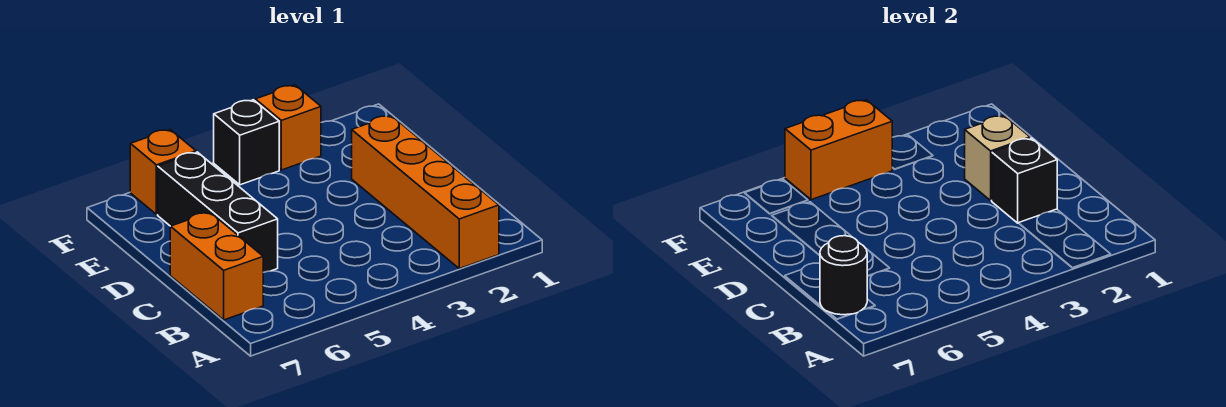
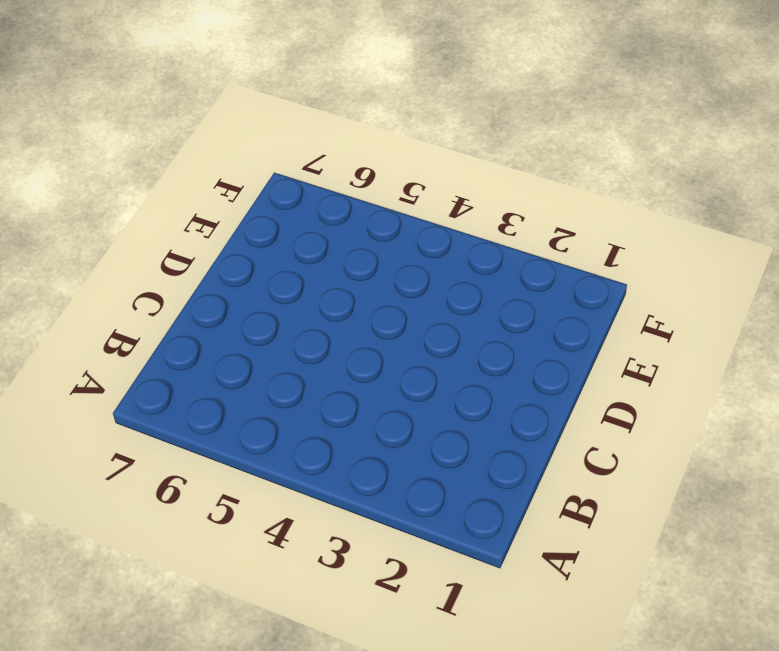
none -> orange 1x4 brick [352,116,499,269]
none -> orange 1x2 brick [170,212,263,320]

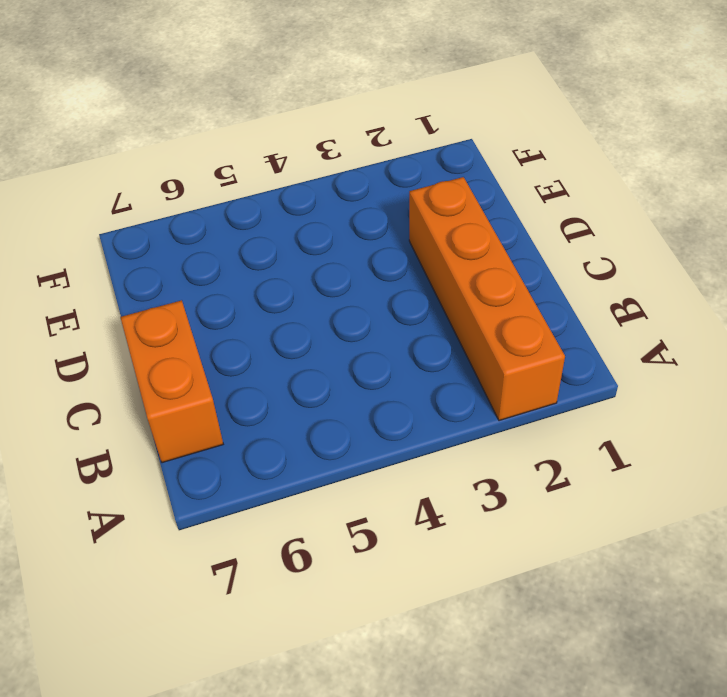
none -> black 1x3 brick [158,152,278,273]
none -> orange 1x1 brick [255,85,321,170]

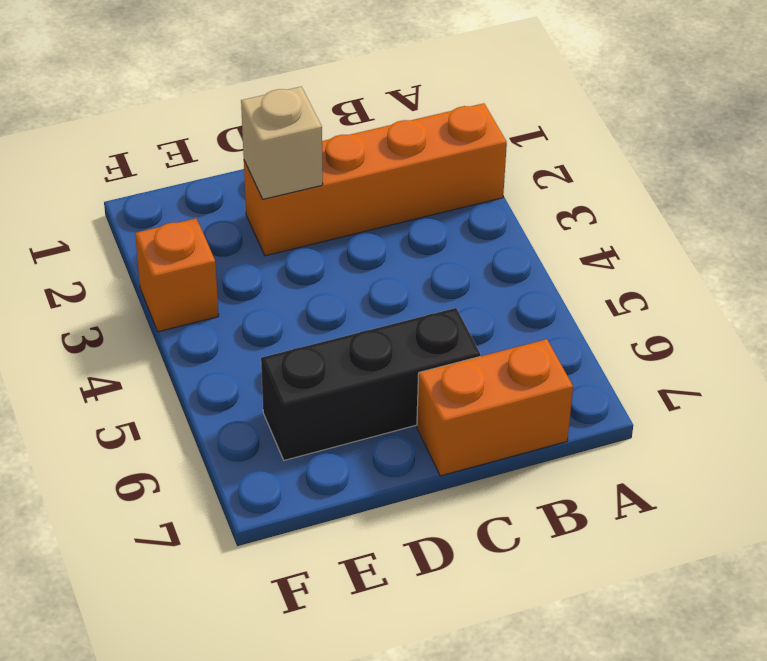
none -> black 1x1 brick [214,100,279,185]
none -> orange 1x1 brick [130,130,196,214]

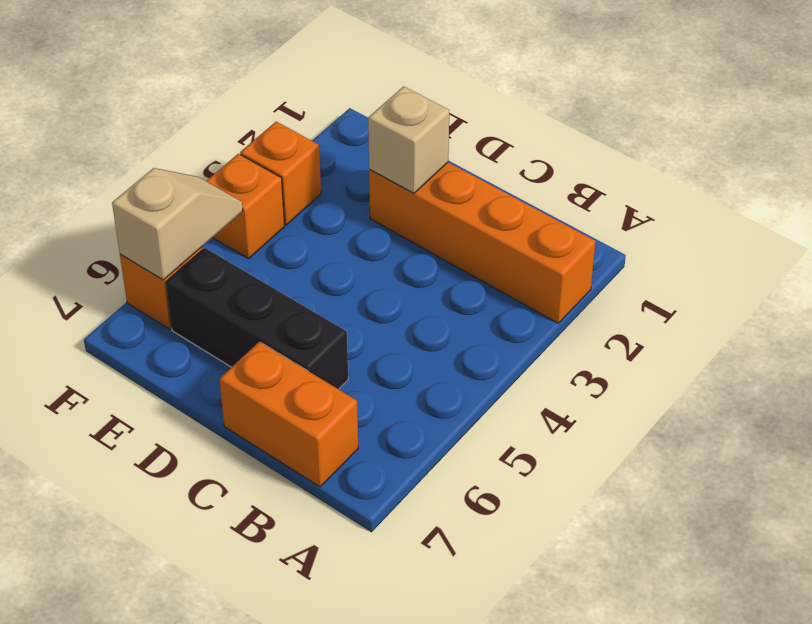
orange 1x1 brick [207,154,284,259] -> black 1x1 brick [214,100,279,185]
tan 1x2 slope [112,168,243,280] -> orange 1x2 brick [785,100,892,200]
none -> black 1x1 round brick [820,236,867,315]
none -> black 1x1 brick [991,138,1057,223]

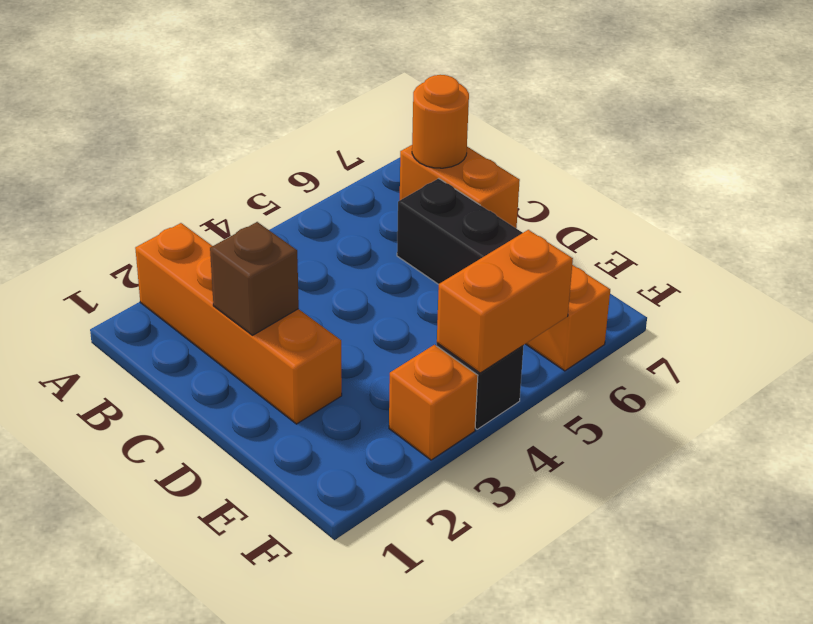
orange 1x1 round brick [412,75,469,168] -> black 1x1 round brick [820,236,867,315]
brown 1x1 brick [210,222,299,335] -> black 1x1 brick [991,138,1057,223]
none -> tan 1x1 brick [965,116,1030,200]

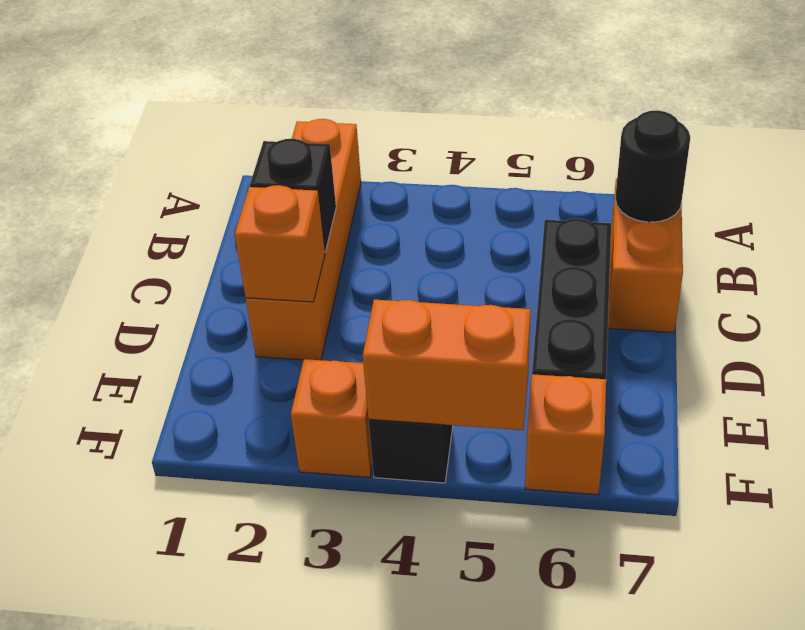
orange 1x1 brick [234,185,325,302] -> tan 1x1 brick [965,116,1030,200]

